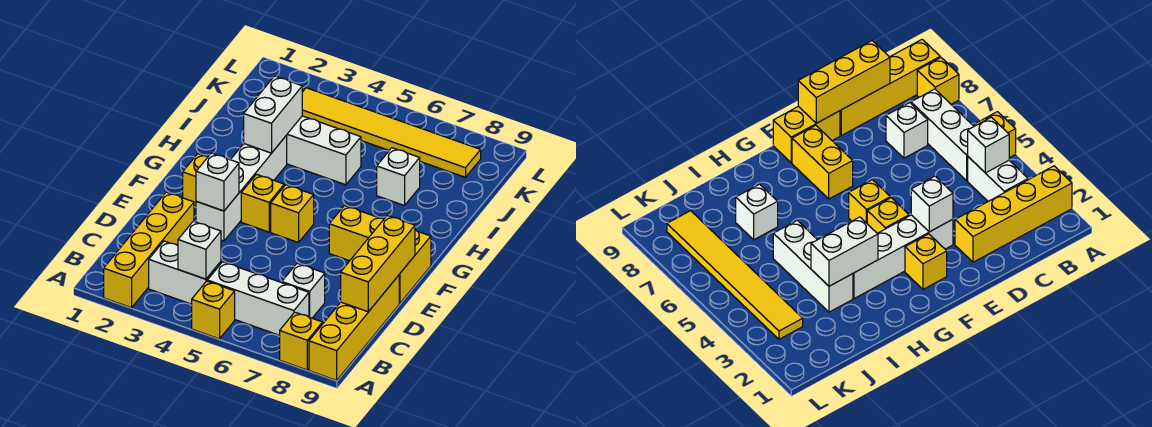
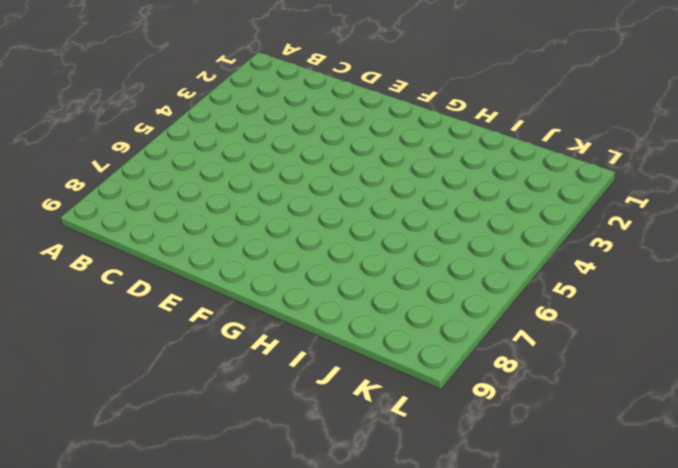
none -> yellow 1x4 brick [104,192,194,308]
none -> yellow 1x1 brick [192,281,235,339]
none -> yellow 1x1 brick [280,312,323,370]

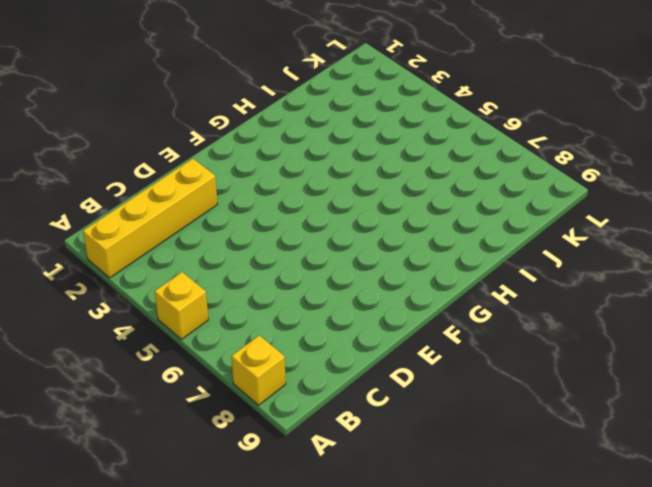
none -> yellow 1x4 brick [309,275,399,380]
none -> white 1x2 brick [149,241,221,304]
none -> white 1x3 brick [207,262,309,335]

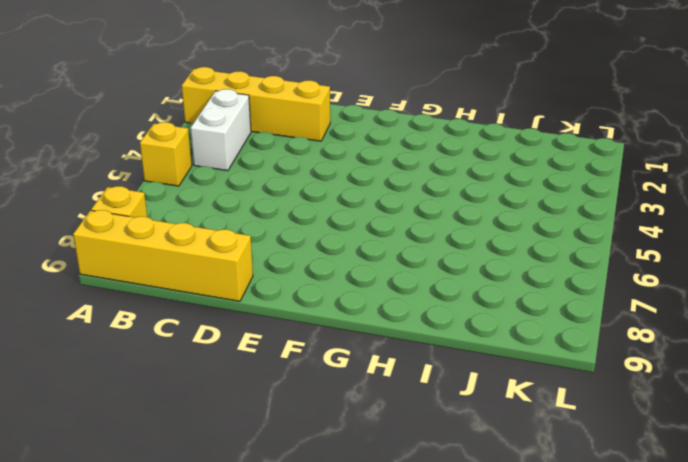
none -> white 1x3 brick [207,262,309,335]
none -> white 1x1 brick [282,263,325,318]
none -> white 1x4 brick [196,136,287,241]

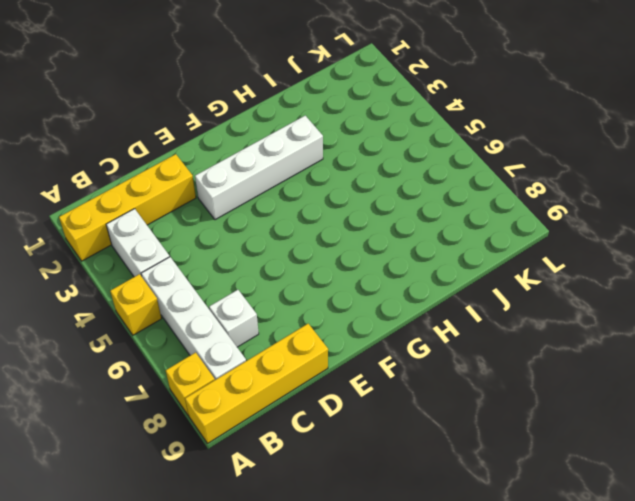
white 1x4 brick [141,257,246,380] -> white 1x3 brick [207,262,309,335]
none -> yellow 1x2 brick [399,230,431,303]
none -> yellow 1x1 brick [183,154,208,206]
none -> yellow 1x1 brick [241,174,284,232]

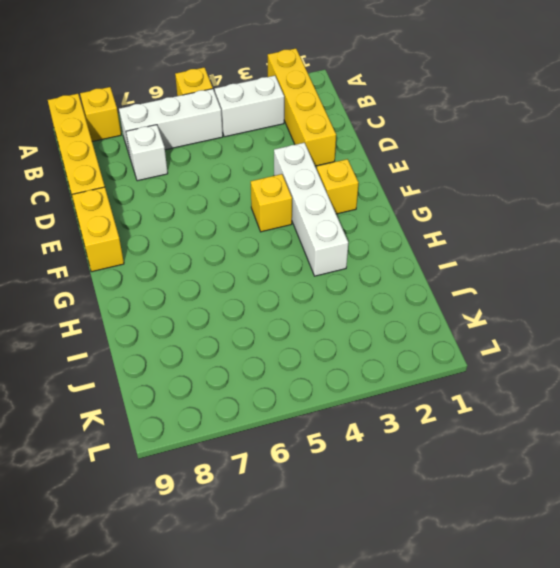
none -> yellow 1x1 brick [271,185,314,243]
none -> yellow 1x2 brick [329,206,384,261]
none -> white 1x3 brick [286,116,361,185]

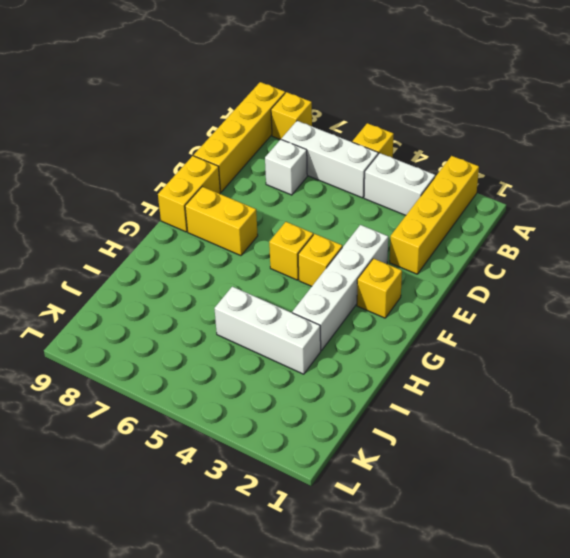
none -> white 1x1 brick [377,148,420,206]
none -> yellow 1x6 tile [302,88,481,177]
none -> white 1x1 brick [178,221,221,279]

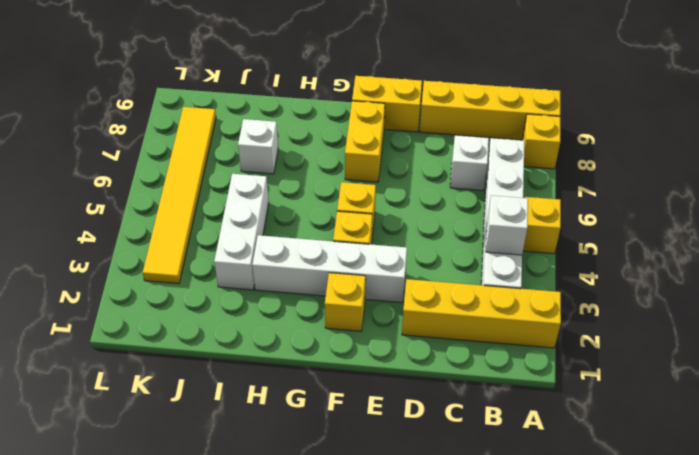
none -> yellow 1x3 brick [341,215,415,312]
none -> white 1x1 brick [196,153,239,211]
none -> white 1x2 brick [244,76,302,153]

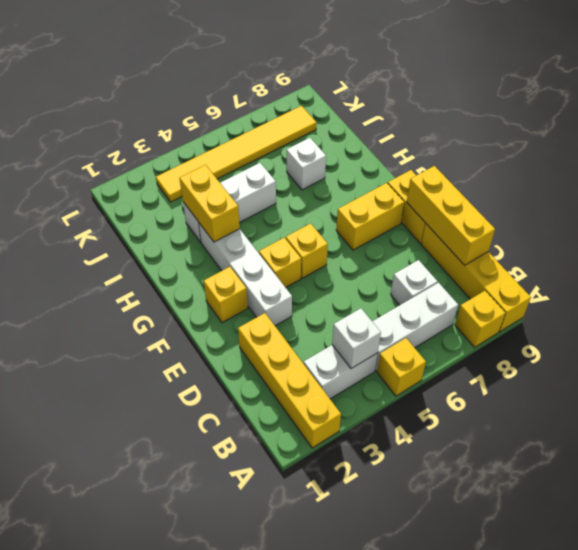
yellow 1x2 brick [179,165,240,242] -> white 1x2 brick [244,76,302,153]
none -> white 1x1 brick [196,153,239,211]

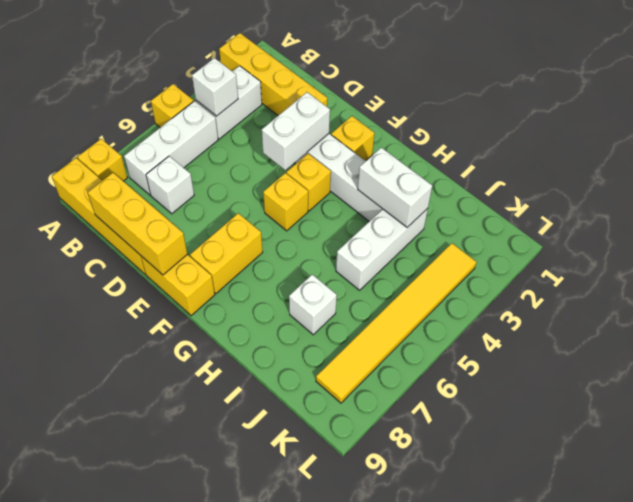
white 1x2 brick [262,92,330,170] -> white 1x1 brick [196,153,239,211]

